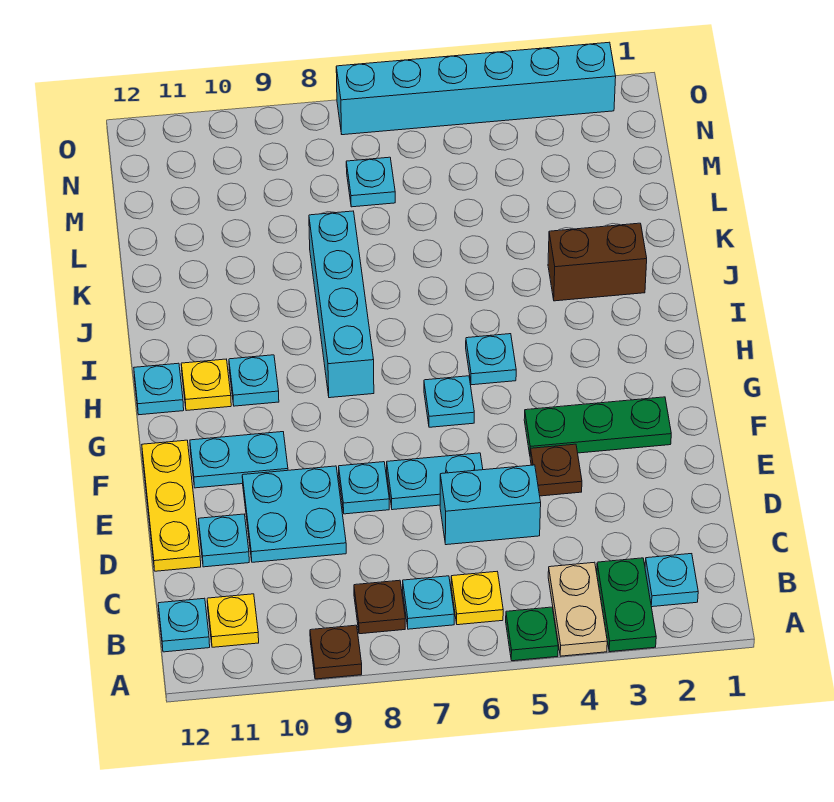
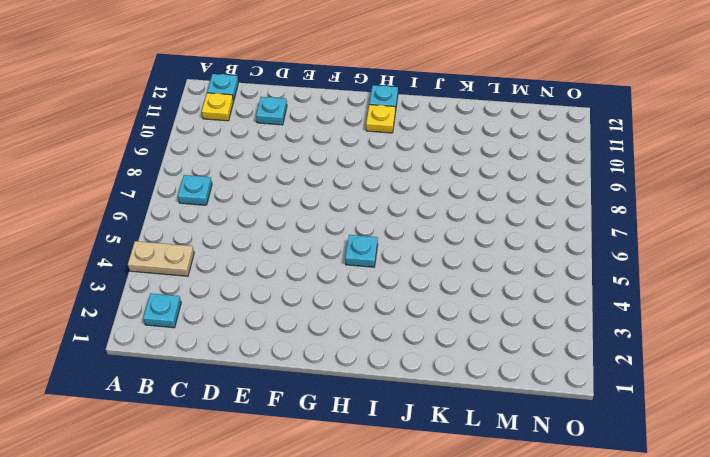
none -> green 1x2 plate [597,558,656,652]
none -> green 1x1 plate [506,607,558,661]
none -> brown 1x1 plate [310,625,362,679]

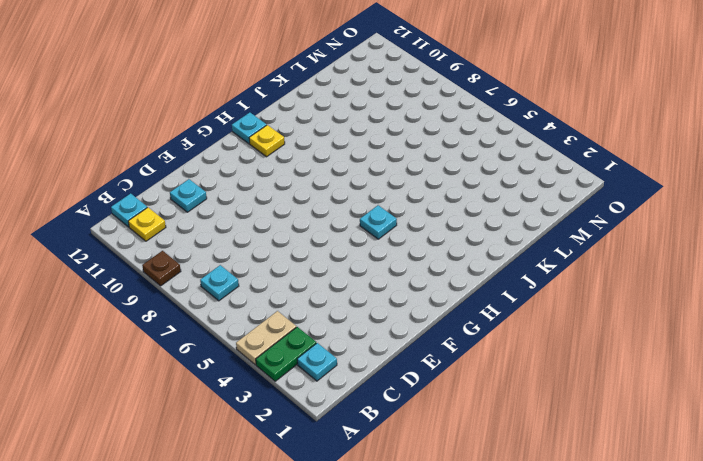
none -> green 1x1 plate [506,607,558,661]
none -> yellow 1x1 plate [451,572,503,625]
none -> brown 1x1 plate [354,580,405,634]

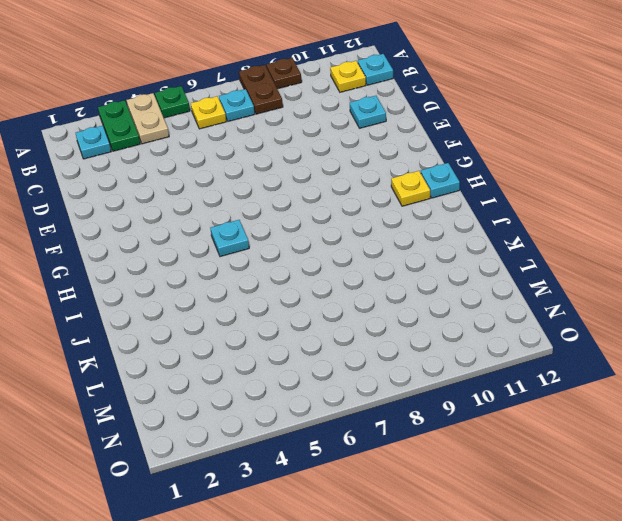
brown 1x2 plate [239,65,283,114] -> brown 1x1 plate [354,580,405,634]
none -> cyan 1x2 brick [440,465,541,545]
none -> cyan 2x2 plate [242,466,346,562]
none -> yellow 1x3 plate [142,440,201,571]

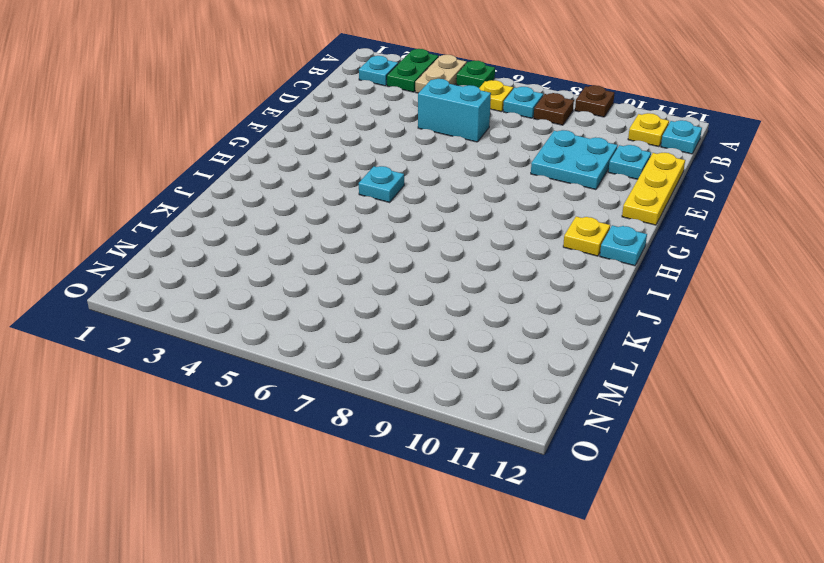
none -> brown 1x1 plate [530,444,582,496]
none -> cyan 1x2 plate [387,453,483,510]
none -> cyan 1x1 plate [339,462,389,514]

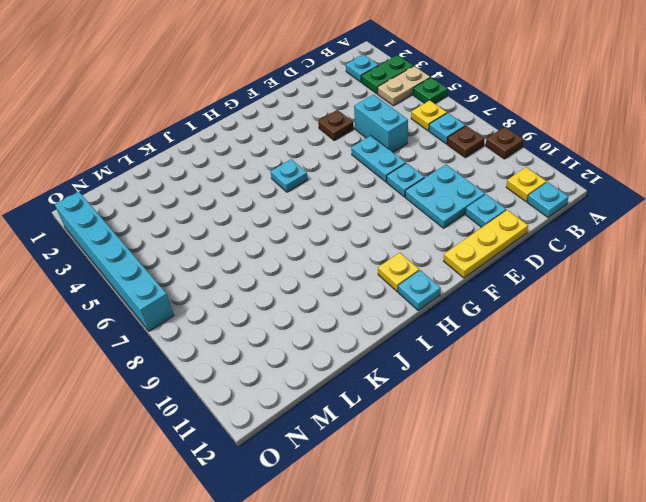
none -> green 1x3 plate [524,397,671,454]
none -> cyan 1x2 plate [190,432,288,488]
none -> cyan 1x1 plate [424,376,474,427]

